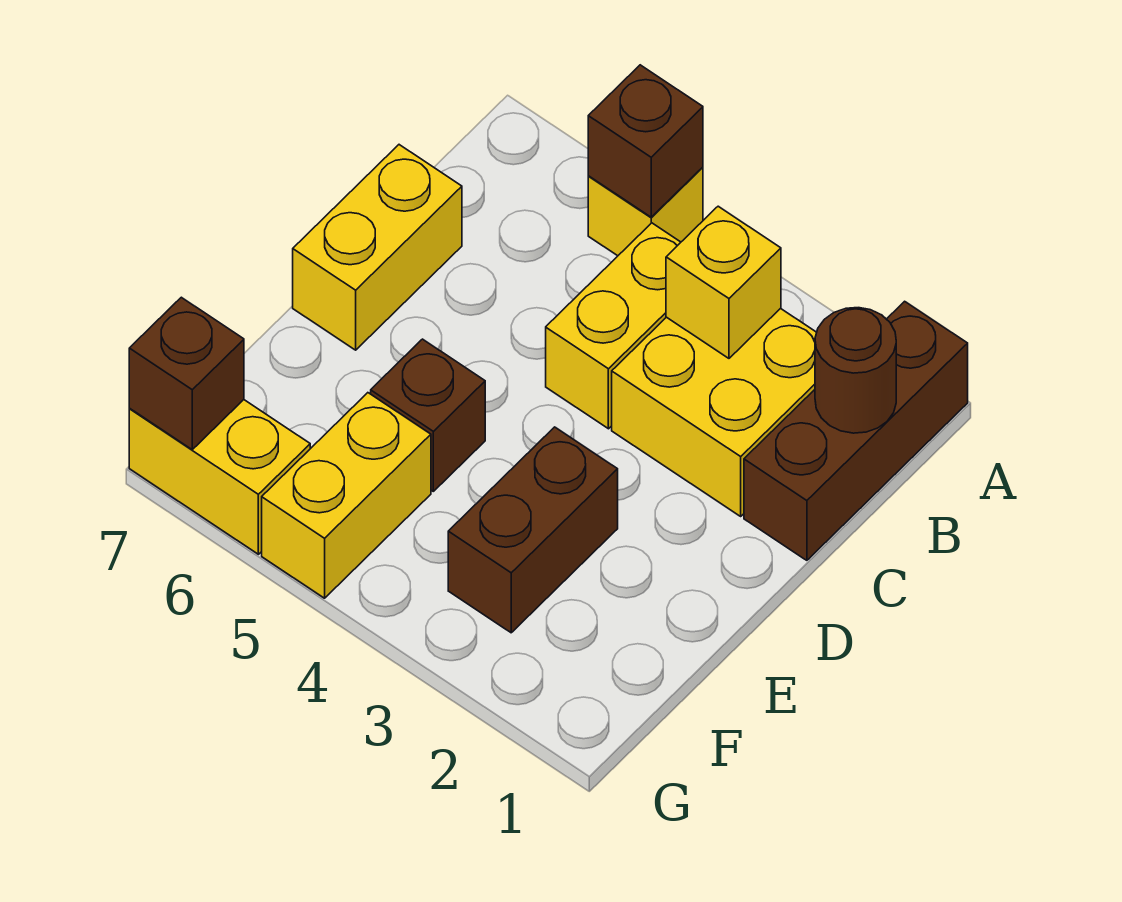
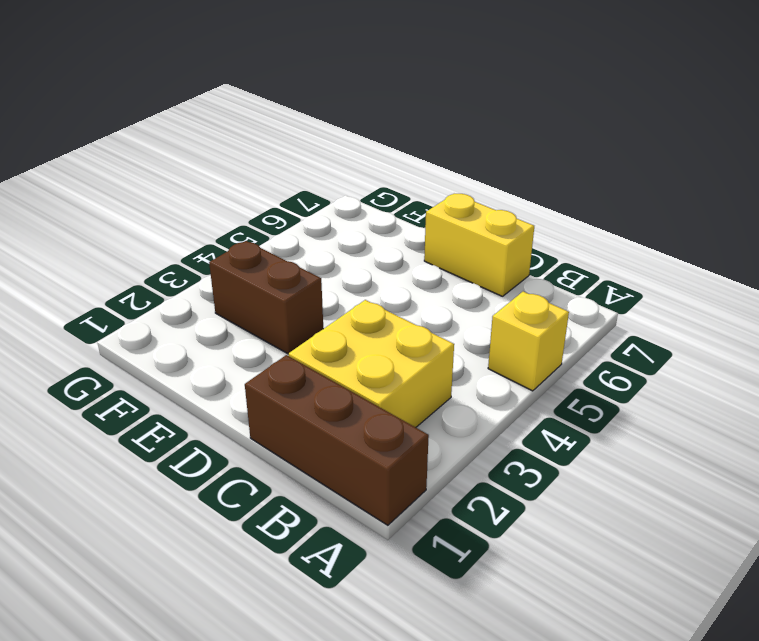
none -> yellow 1x2 brick [546,223,681,429]
none -> brown 1x1 brick [371,339,485,491]
none -> yellow 1x2 brick [262,393,431,598]

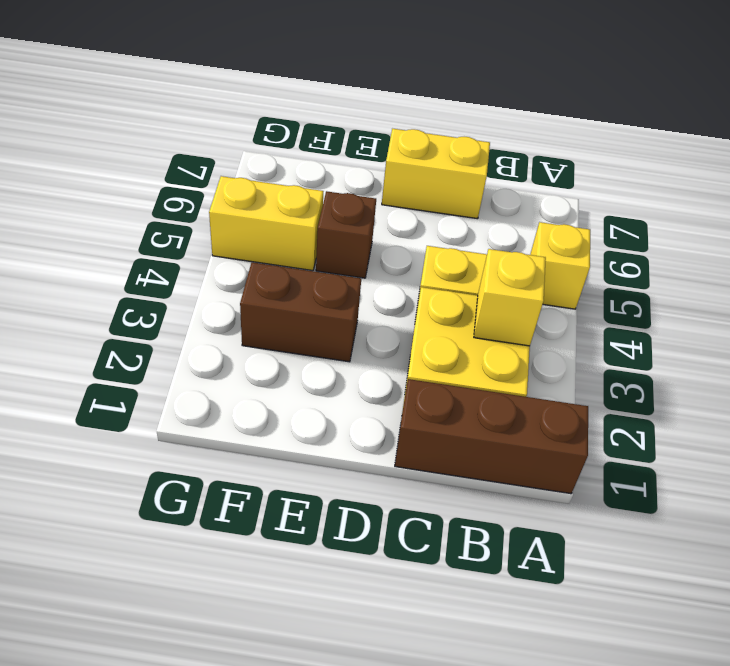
none -> yellow 1x2 brick [129,400,310,554]
none -> brown 1x1 brick [588,65,703,217]
none -> brown 1x1 round brick [815,308,896,433]

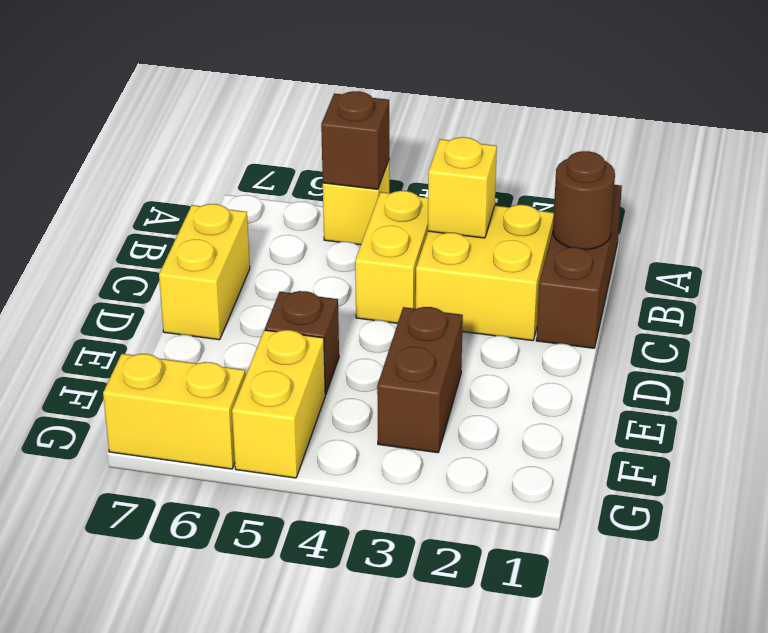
none -> brown 1x1 brick [129,297,244,449]

